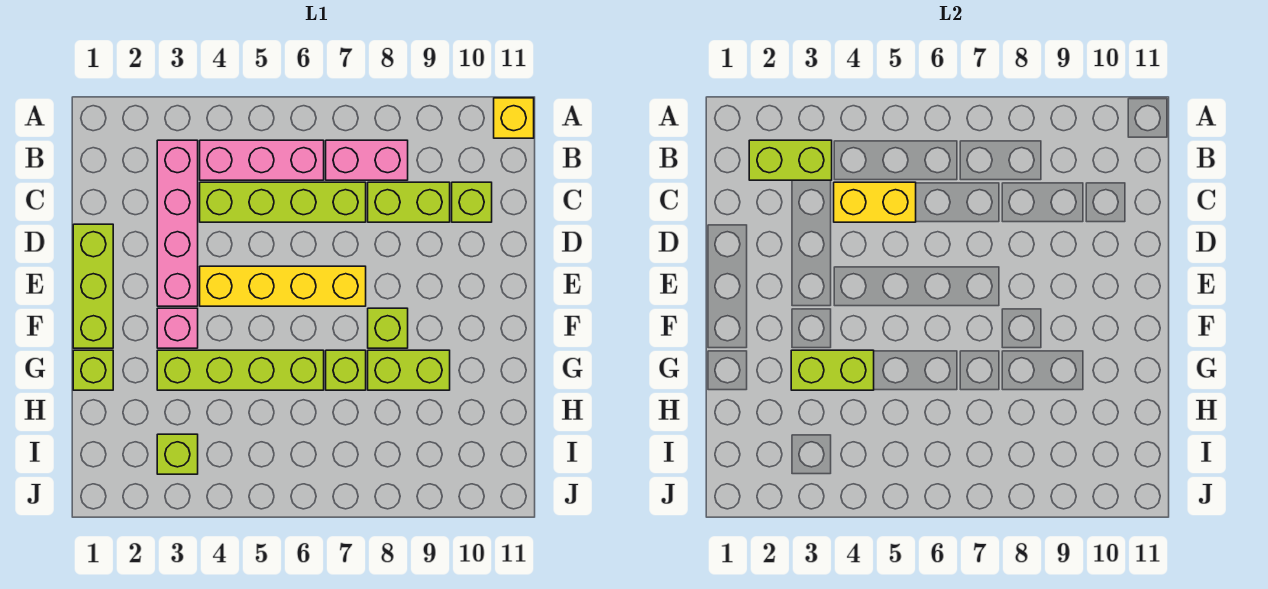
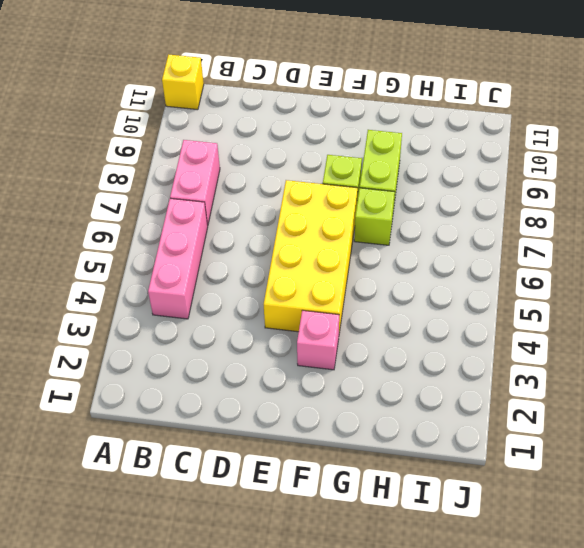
yellow 2x4 brick [264,180,358,333] -> yellow 1x4 brick [200,266,366,306]
none -> pink 1x4 brick [157,140,198,306]
none -> lime 1x4 brick [200,182,366,222]
none -> lime 1x2 brick [368,182,450,222]

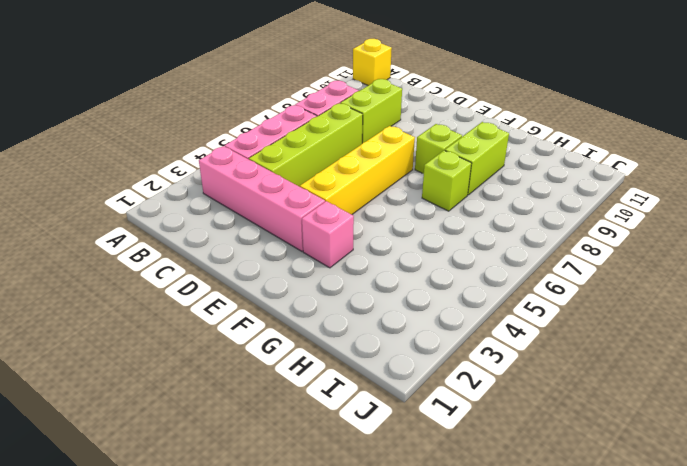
none -> lime 1x1 brick [452,182,492,222]
none -> lime 1x3 brick [73,224,113,348]
none -> lime 1x1 brick [73,350,113,390]

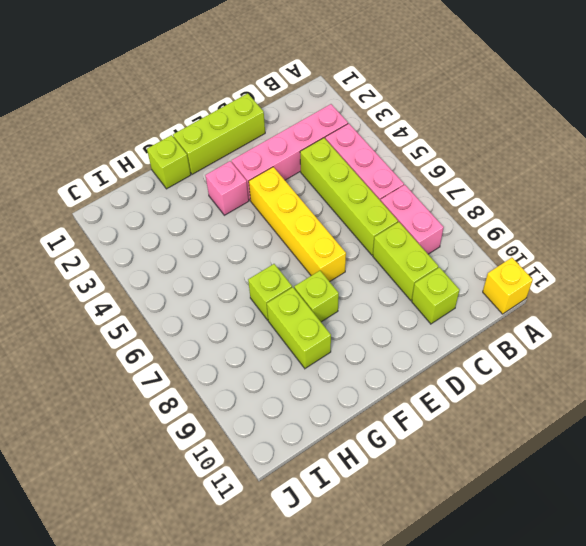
none -> lime 1x4 brick [157,350,324,390]
none -> lime 1x1 brick [157,434,198,474]
none -> lime 1x2 brick [749,140,832,180]

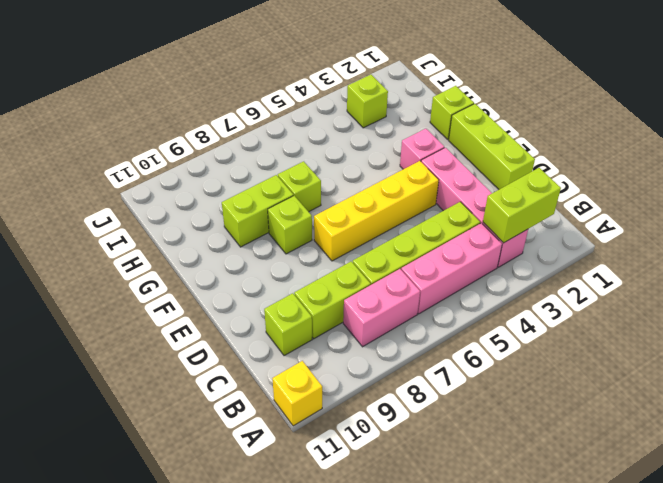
none -> lime 1x4 brick [157,350,324,390]
none -> yellow 1x2 brick [834,182,916,222]
none -> lime 1x2 brick [791,350,874,390]

